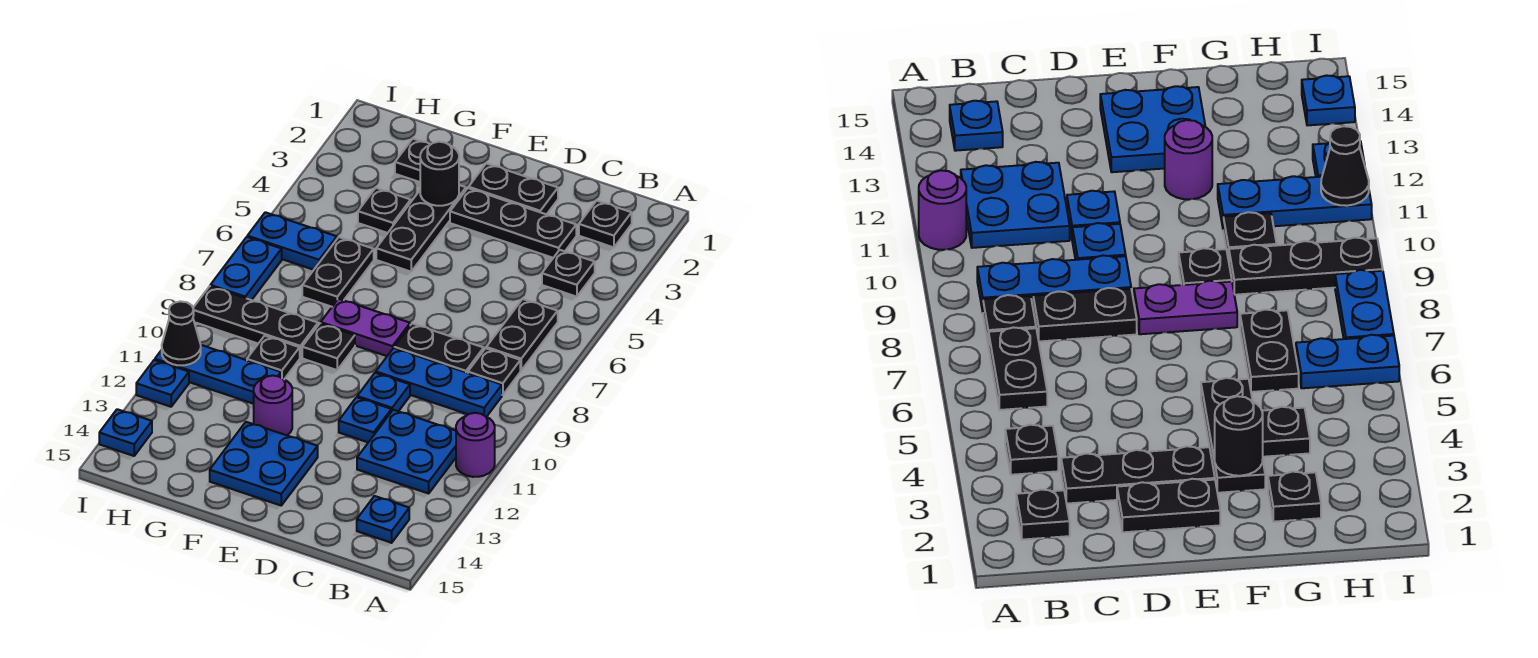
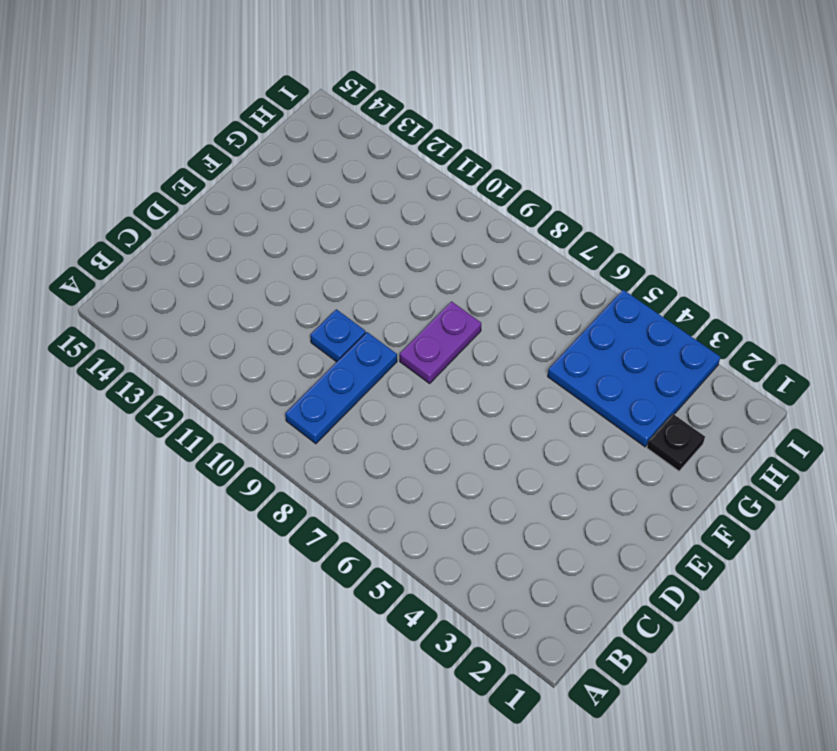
blue 3x3 plate [548,290,720,447] -> black 1x1 plate [358,188,411,233]
none -> purple 1x1 round brick [456,413,495,477]
none -> black 1x1 plate [579,201,632,247]
none -> black 1x1 plate [542,250,595,297]
none -> black 1x2 plate [486,299,558,370]

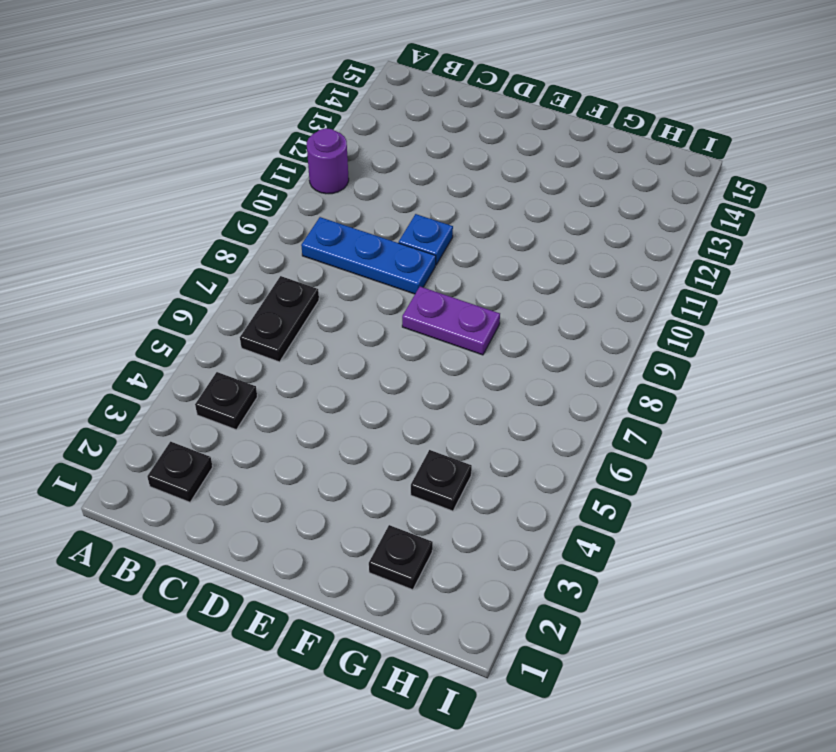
none -> black 1x1 plate [468,348,520,395]
none -> blue 2x2 plate [357,410,456,493]
none -> blue 1x1 plate [357,496,409,543]
none -> black 1x3 plate [450,188,576,258]

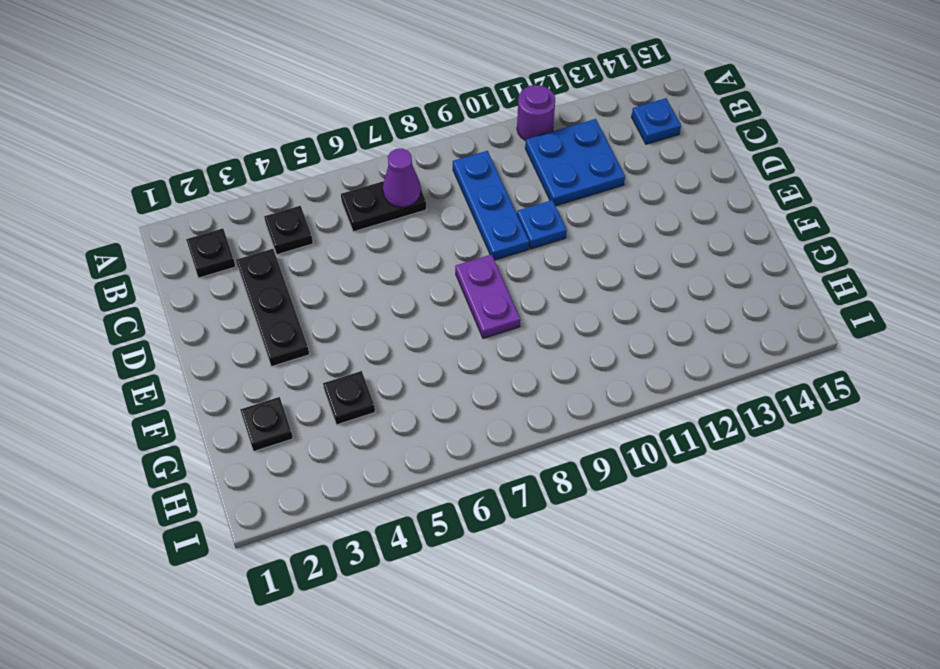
purple 1x1 cone [383,149,421,207] -> none
none -> black 1x1 plate [468,348,520,395]
none -> black 1x2 plate [394,324,484,373]
none -> black 1x2 plate [469,163,558,214]
none -> blue 1x1 plate [339,397,391,442]

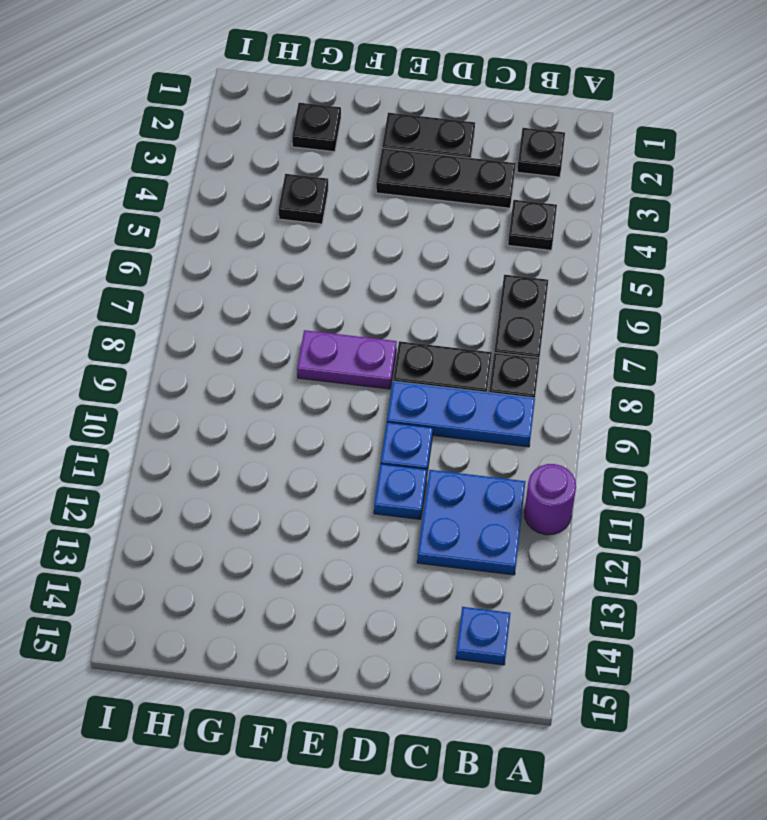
none -> blue 2x2 plate [210,422,318,505]
none -> black 1x3 plate [376,185,466,272]
none -> black 1x1 plate [302,323,355,370]
none -> purple 1x1 round brick [254,375,292,435]

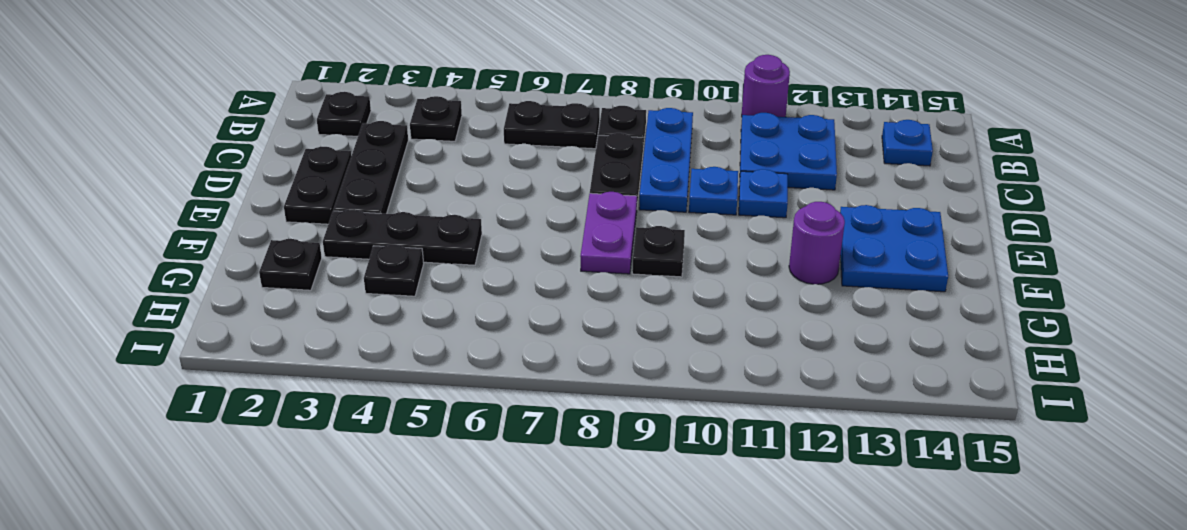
none -> black 1x2 plate [302,237,374,307]
none -> black 1x3 plate [193,286,318,358]
none -> black 1x1 plate [247,336,300,379]
none -> blue 1x3 plate [155,345,281,404]

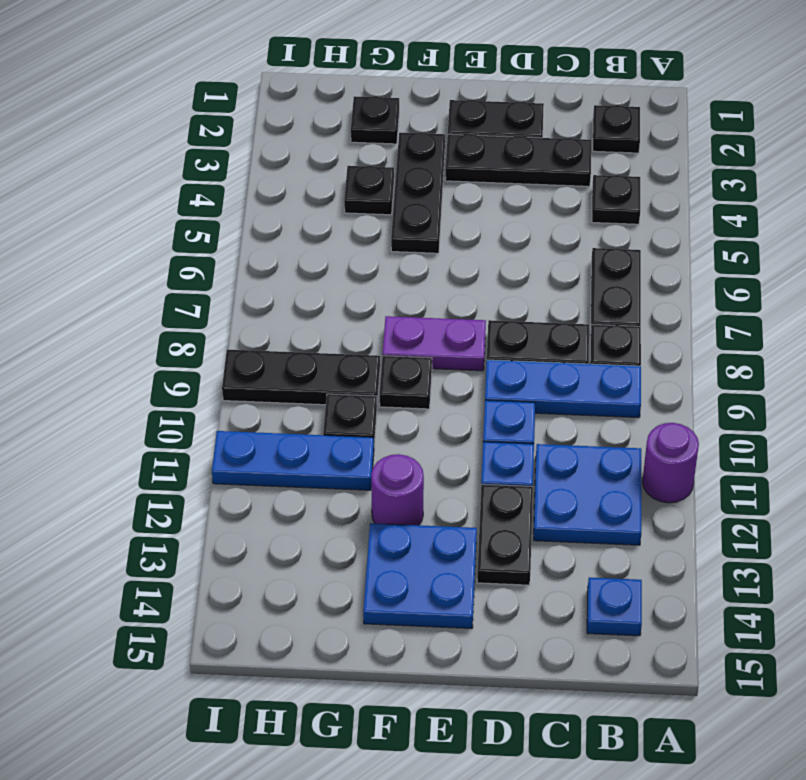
black 1x2 plate [477,484,533,585] -> black 1x2 plate moved to [302,237,374,307]
none -> blue 1x2 plate [247,212,337,270]
none -> blue 1x2 plate [210,237,282,300]
none -> blue 1x1 plate [136,360,189,407]
none -> blue 1x1 plate [99,409,152,456]

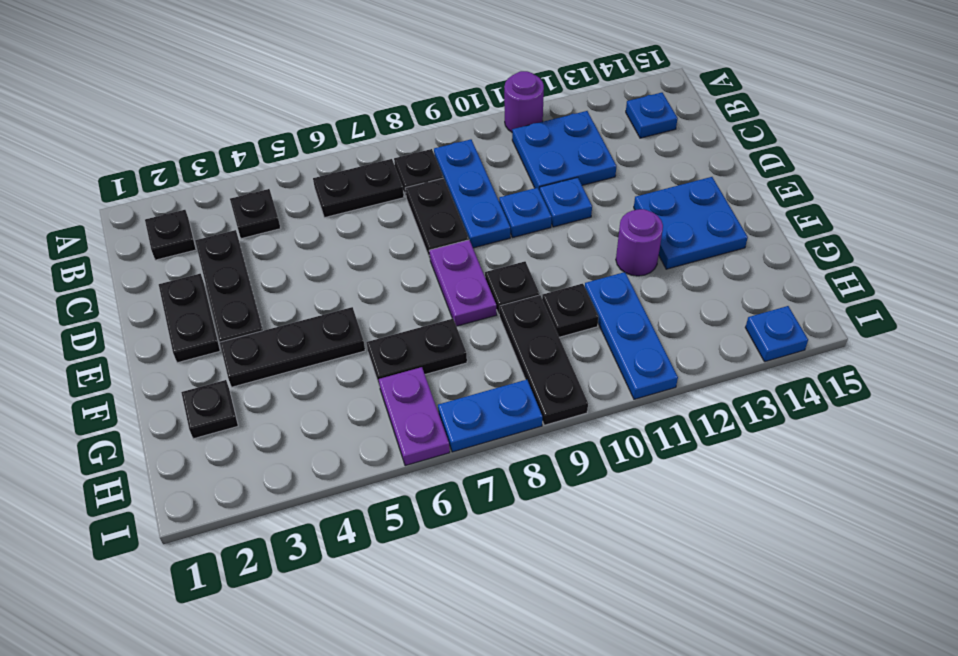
purple 1x2 plate [379,367,450,466] -> blue 1x2 plate [247,212,337,270]
none -> black 1x1 plate [358,188,411,233]
none -> blue 1x1 plate [136,360,189,407]
none -> black 1x1 round brick [420,142,459,206]
none -> black 1x1 cone [162,301,201,365]

